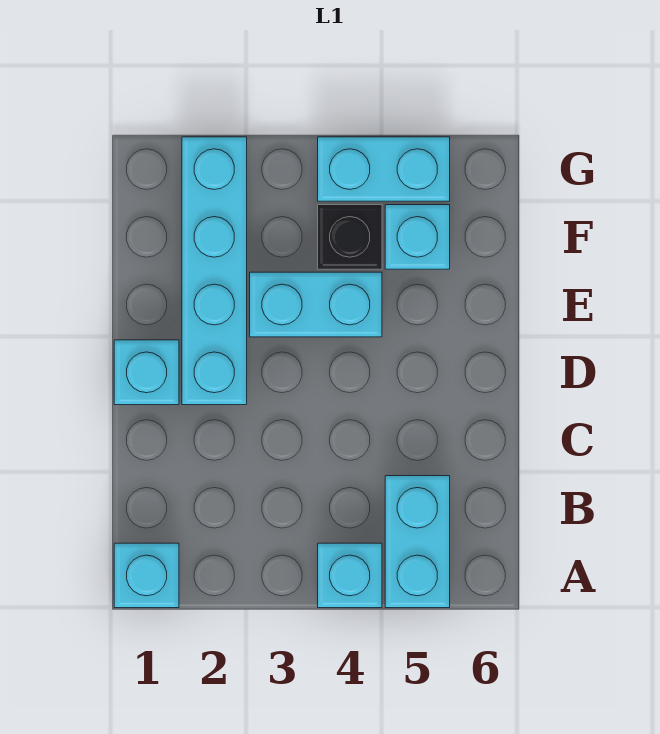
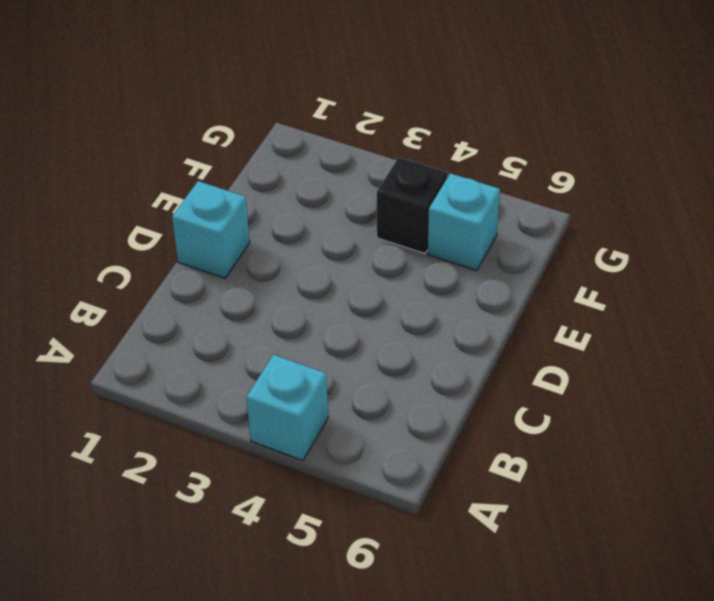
none -> cyan 1x1 brick [114,543,179,608]
none -> cyan 1x2 brick [385,476,450,608]

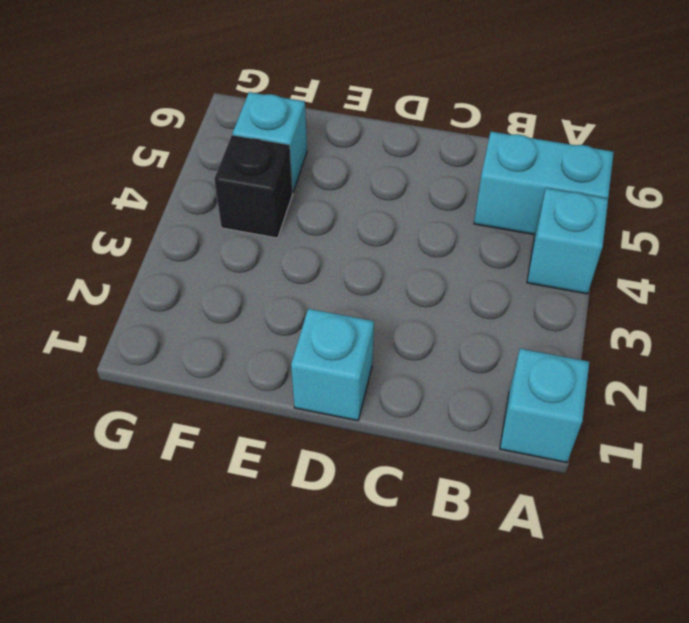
none -> cyan 1x4 brick [182,137,247,405]
none -> cyan 1x2 brick [250,272,382,337]

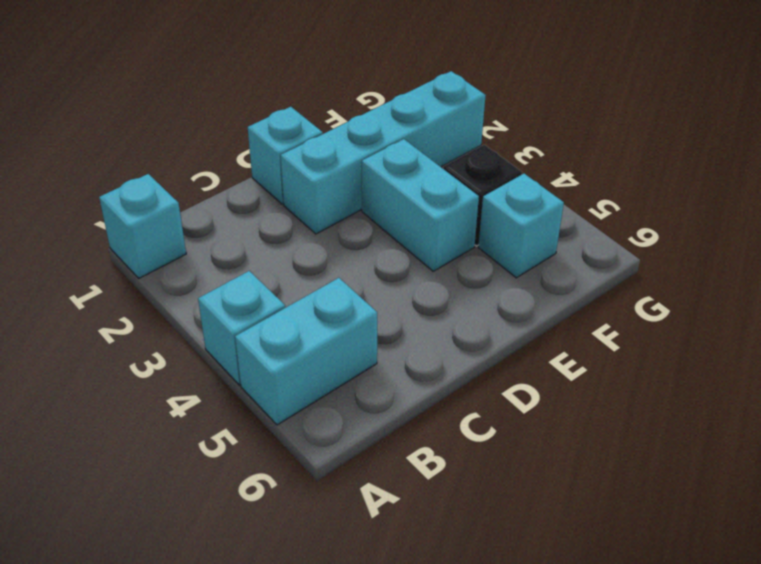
none -> cyan 1x2 brick [318,137,450,201]

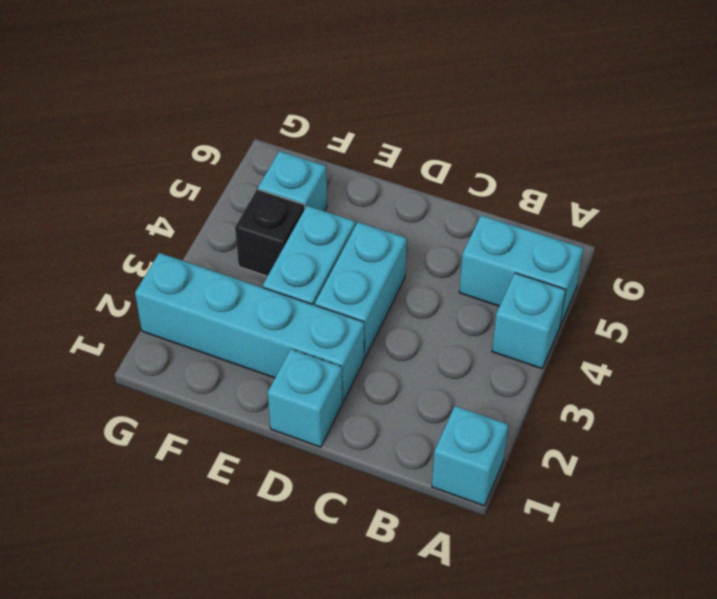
cyan 1x2 brick [315,222,407,358] -> cyan 1x2 brick moved to [318,137,450,201]

